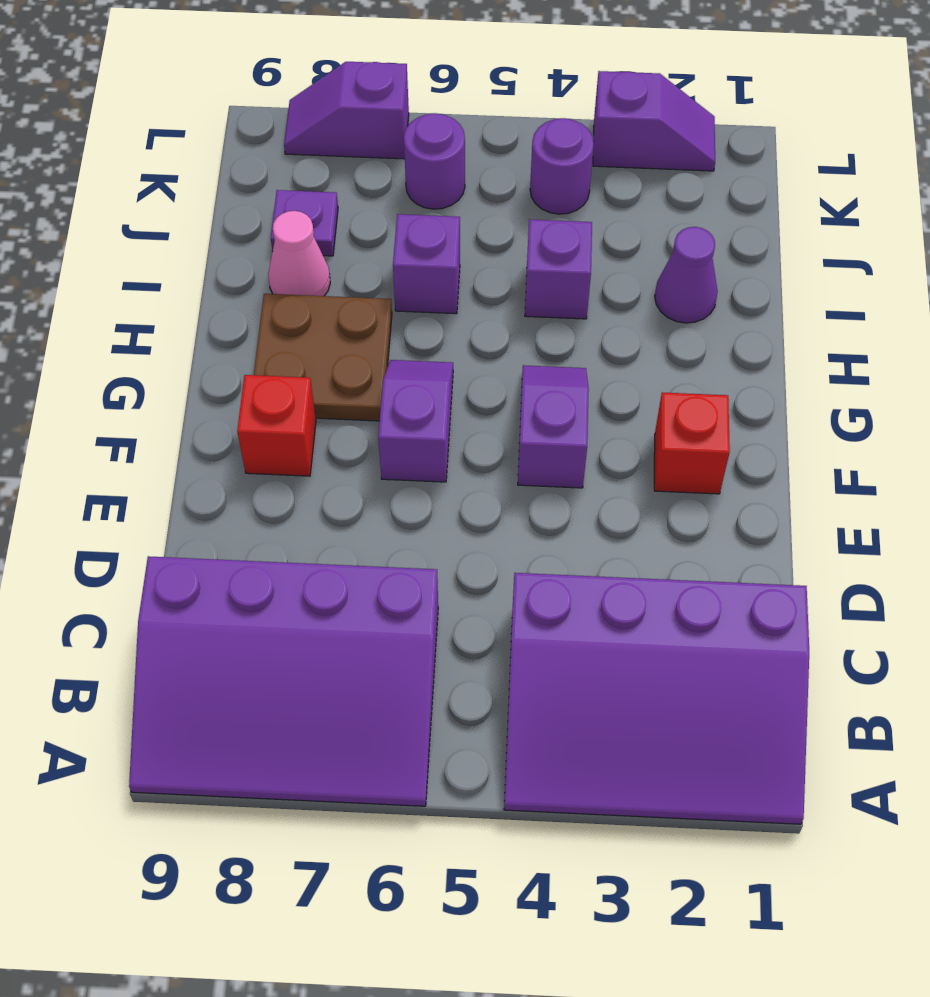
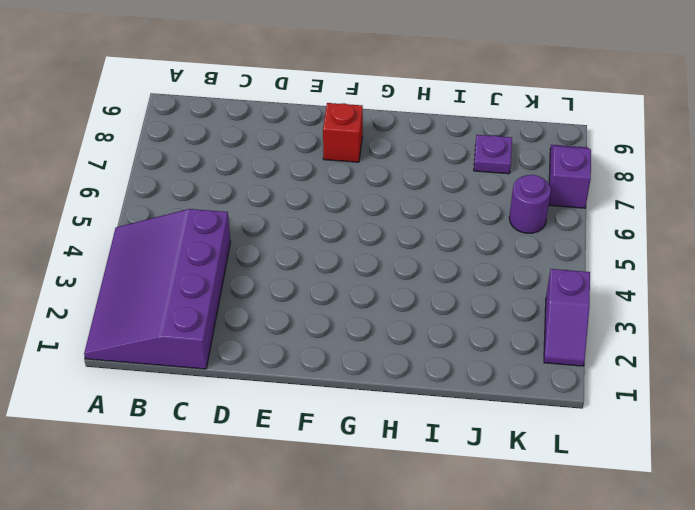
none -> purple 3x4 slope [129,556,438,806]
none -> red 1x1 brick [654,392,730,494]
none -> purple 1x2 slope [518,365,589,488]

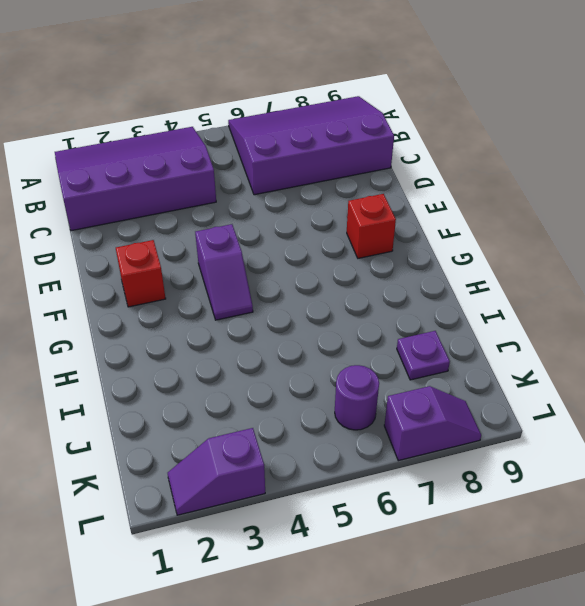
none -> purple 1x2 slope [378,360,453,482]
none -> brown 2x2 plate [254,294,392,421]
none -> purple 1x1 cone [655,227,718,323]

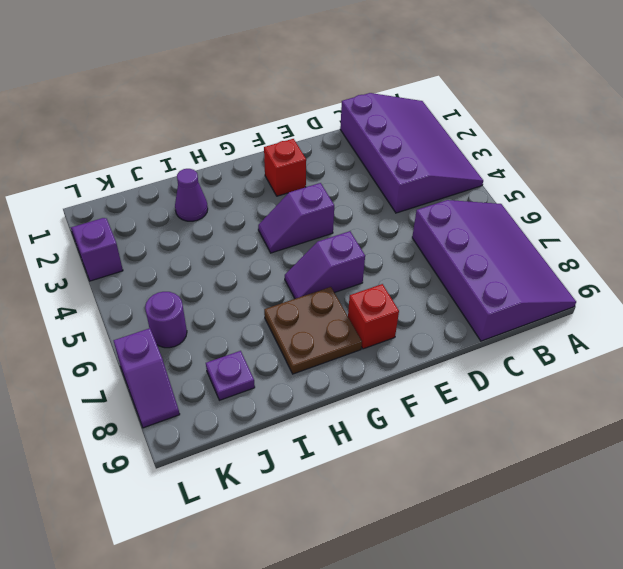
none -> purple 1x1 brick [525,220,592,319]
none -> purple 1x1 brick [393,214,460,314]
none -> pink 1x1 cone [268,211,330,296]

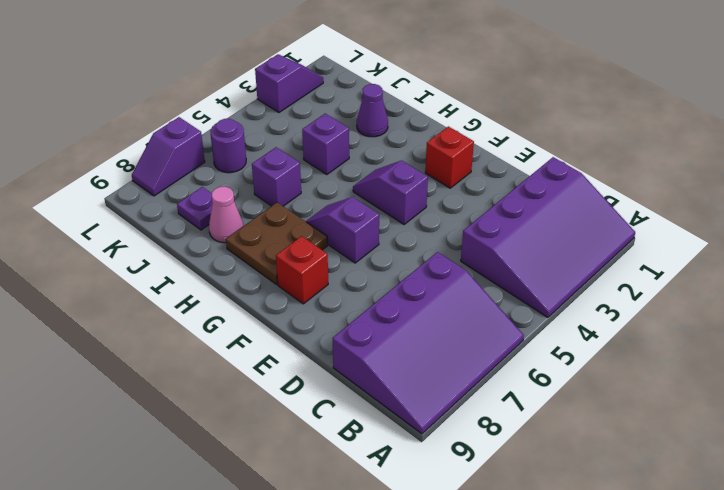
none -> purple 1x1 round brick [530,118,594,214]

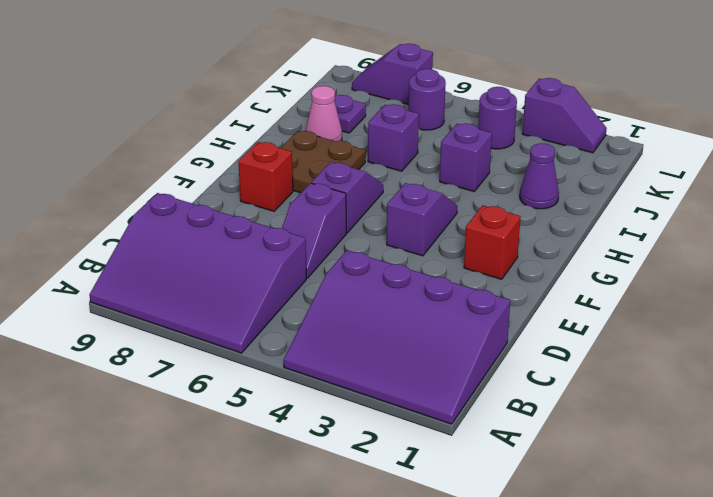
purple 1x2 slope [282,183,346,278] -> none

